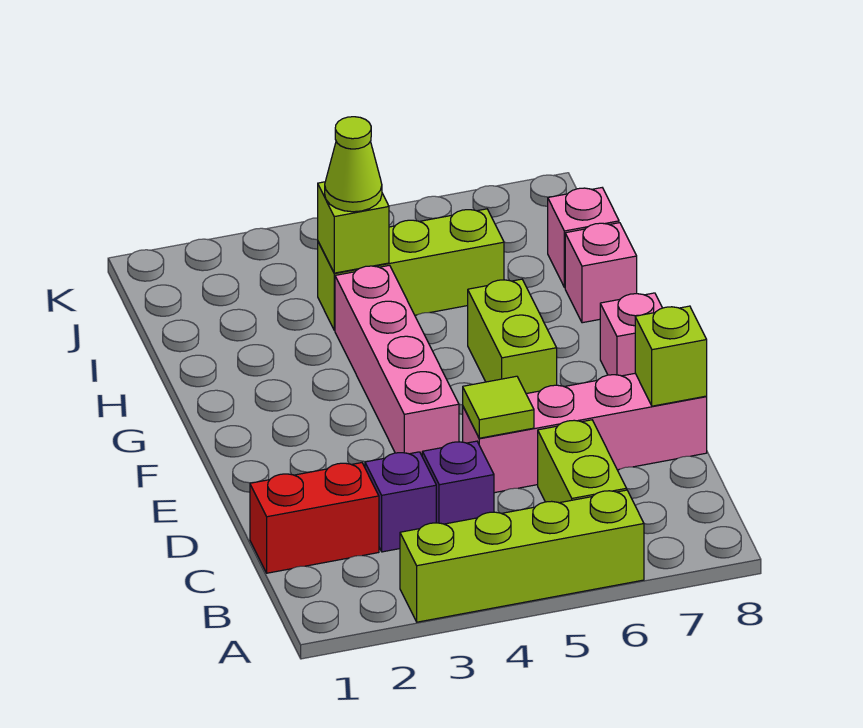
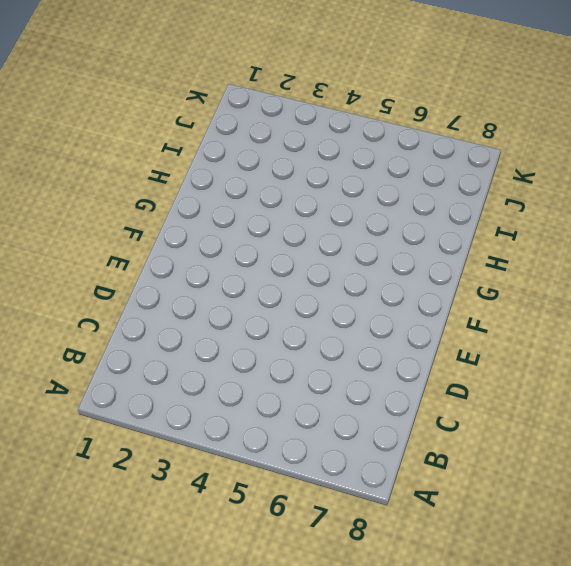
none -> lime 1x4 brick [400,490,644,622]
none -> lime 1x2 brick [538,420,627,503]
none -> red 1x2 brick [250,463,379,573]

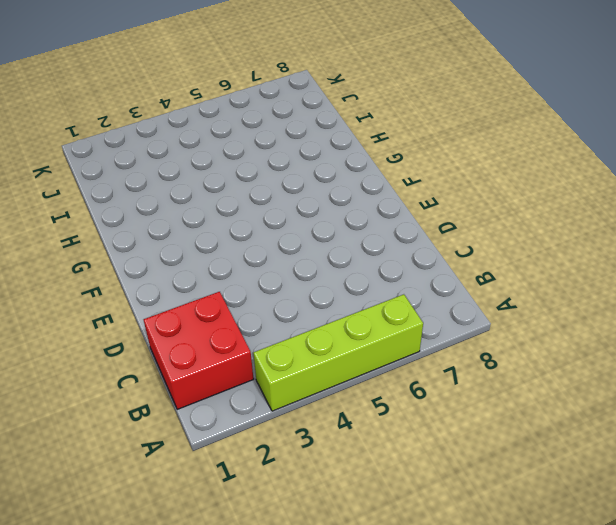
red 2x2 brick [144,292,254,409] -> red 1x2 brick [250,463,379,573]
none -> lime 1x2 brick [538,420,627,503]
none -> purple 1x1 brick [365,452,436,552]
none -> purple 1x1 brick [422,441,494,524]

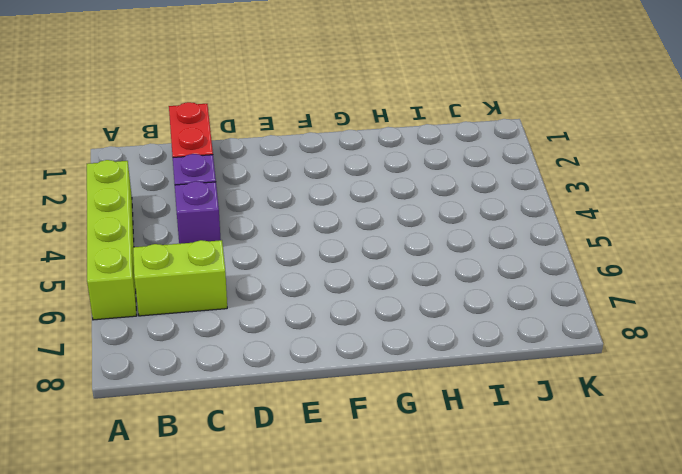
none -> pink 1x4 brick [463,373,707,493]
none -> pink 1x4 brick [335,265,459,455]
none -> lime 1x2 brick [468,279,557,394]

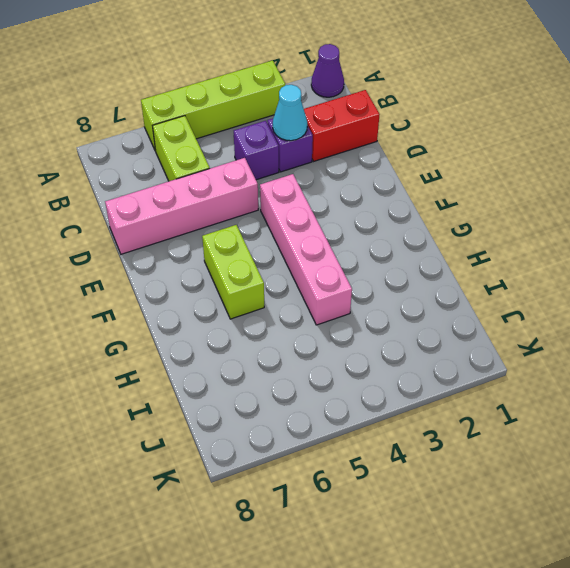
purple 1x1 cone [311,44,344,97] -> none
cyan 1x1 cone [273,85,307,141] -> none
none -> pink 1x1 brick [600,293,662,376]
none -> pink 1x1 brick [565,223,637,323]
none -> lime 1x3 brick [318,209,504,330]

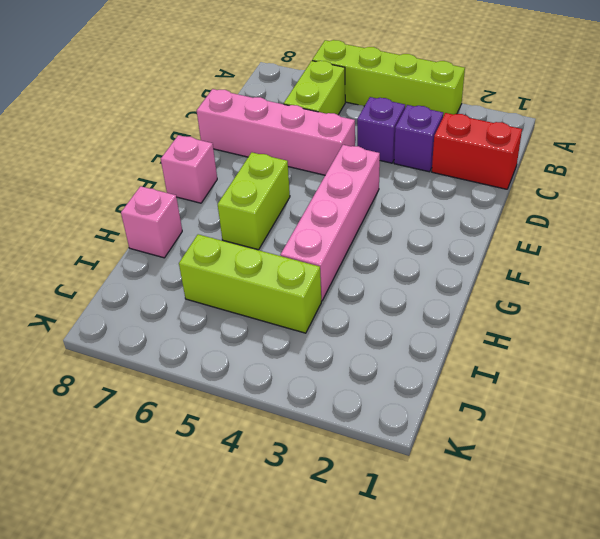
none -> pink 1x1 brick [548,188,619,288]
none -> lime 1x1 tile [463,376,534,438]
none -> lime 1x1 brick [635,306,707,406]

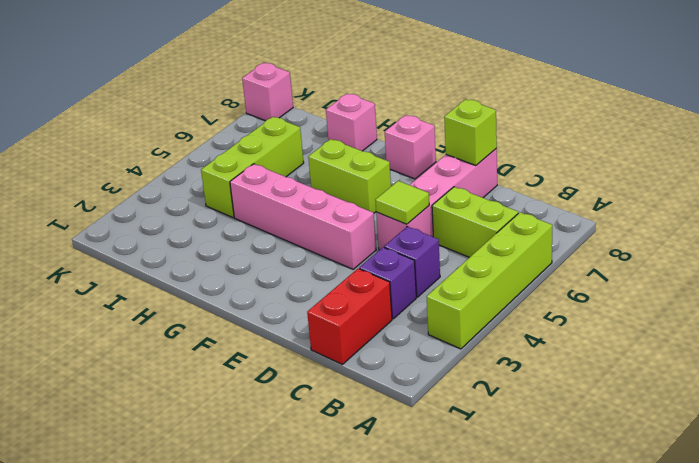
pink 1x1 brick [242,63,293,121] -> pink 1x1 brick moved to [548,188,619,288]
none -> lime 1x1 brick [318,182,389,273]
none -> lime 1x1 cone [325,117,382,212]

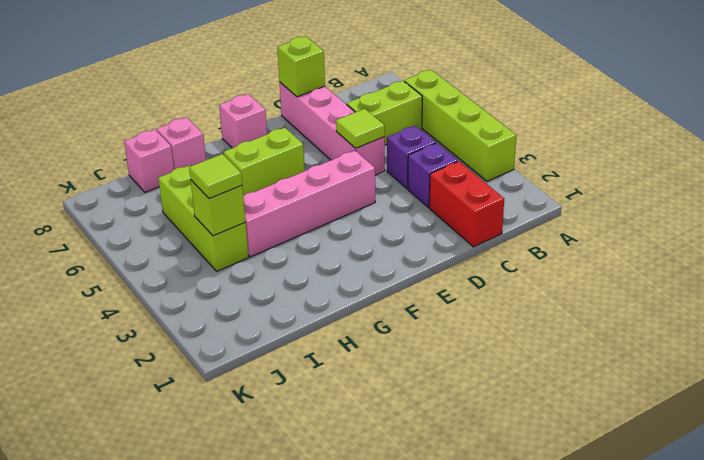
lime 1x1 tile [189,154,242,199] -> lime 1x1 cone [325,117,382,212]

